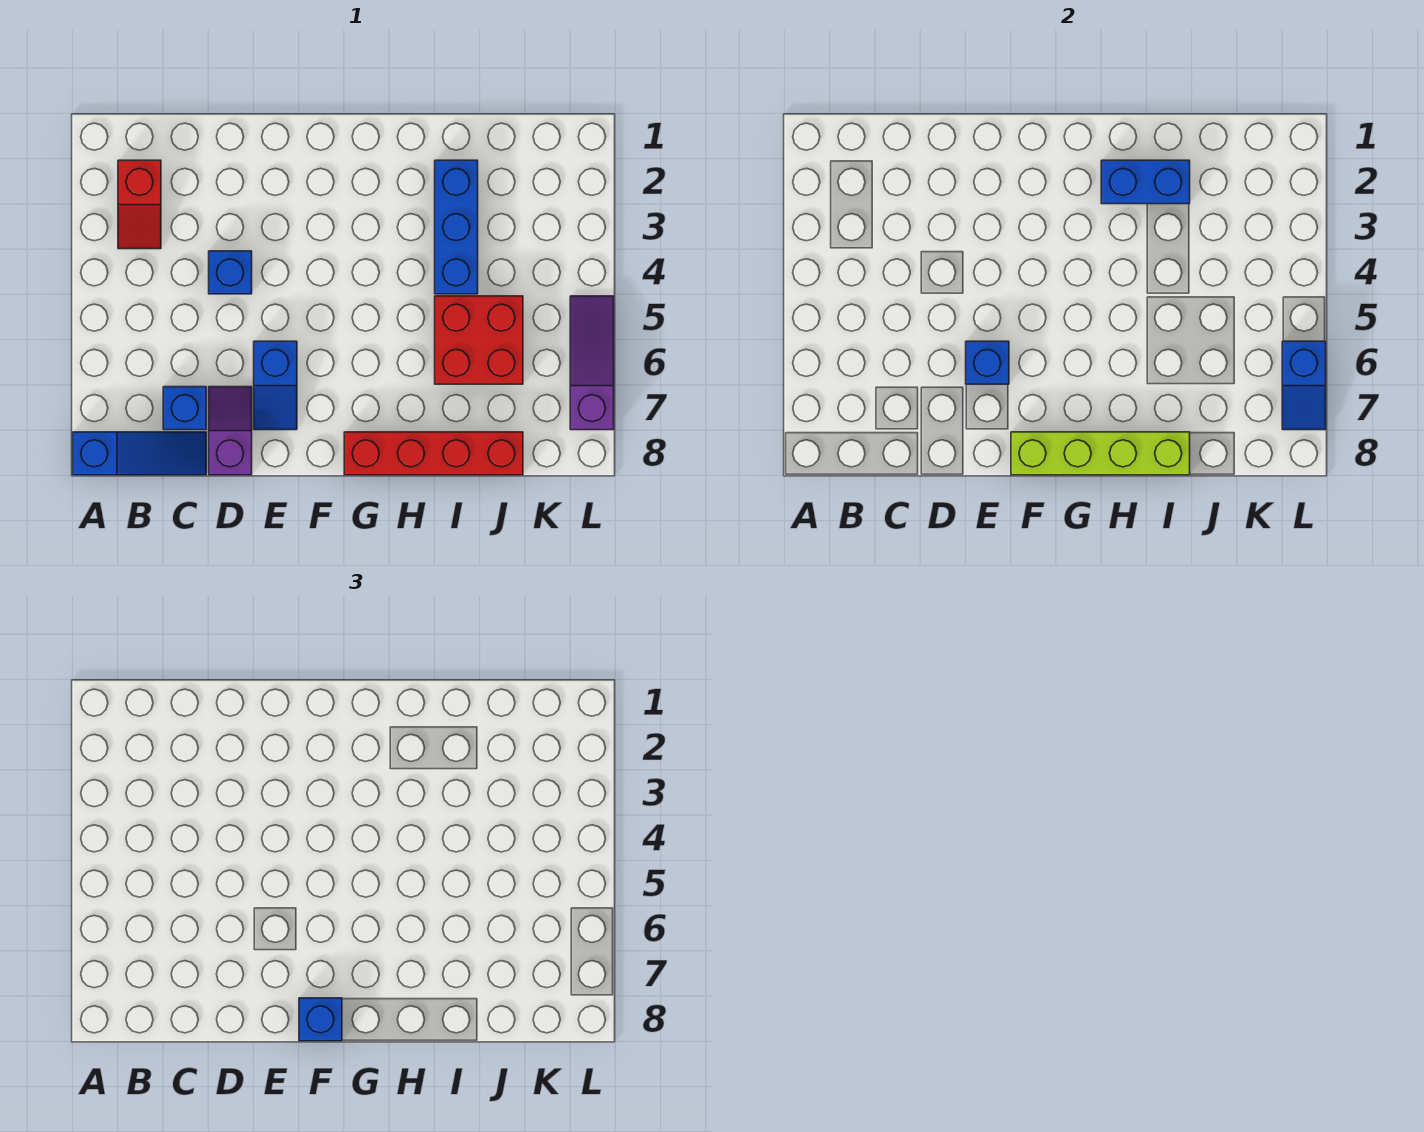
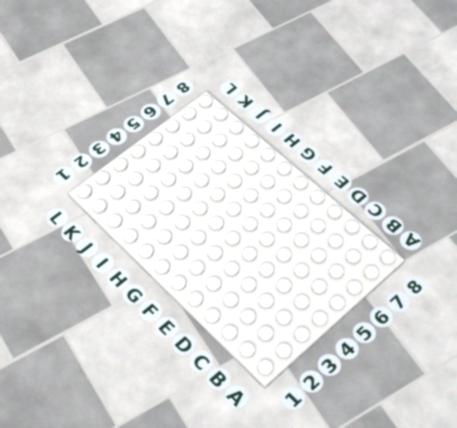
none -> blue 1x3 slope [73,432,206,475]
none -> red 1x2 slope [118,160,161,249]
none -> blue 1x1 brick [163,387,206,430]

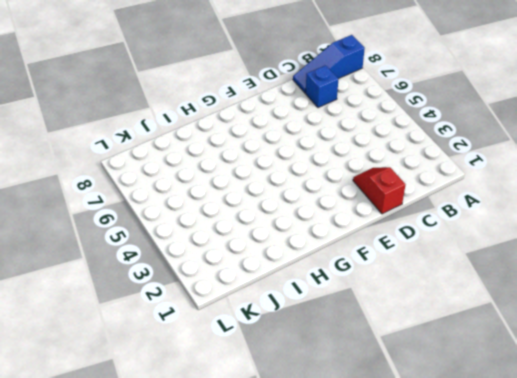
red 1x2 slope [353,167,406,214] -> red 1x2 slope moved to [118,160,161,249]
none -> blue 1x1 brick [209,251,252,294]
none -> purple 1x2 slope [209,387,252,475]
none -> blue 1x2 slope [254,341,297,430]

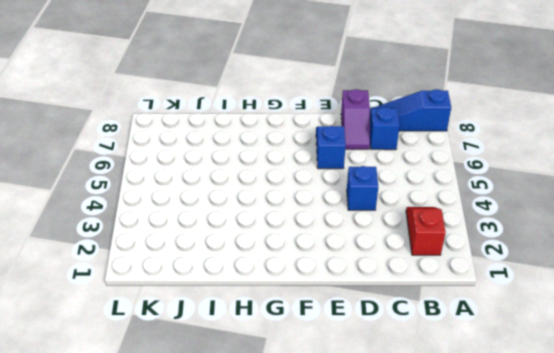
none -> red 1x4 brick [344,432,523,475]
none -> blue 1x3 brick [435,160,478,294]
none -> red 2x2 brick [435,296,523,384]

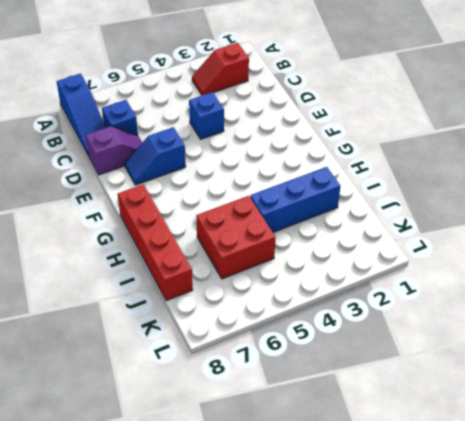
none -> purple 1x3 slope [570,296,614,430]
none -> blue 1x1 brick [966,341,1009,384]
none -> lime 1x4 brick [1011,432,1190,475]

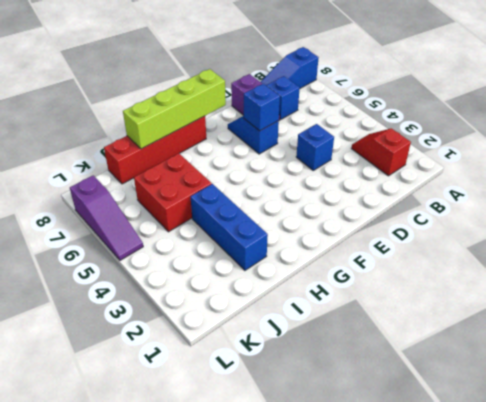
none -> blue 1x2 brick [1101,160,1190,204]
none -> blue 1x2 slope [1282,341,1326,430]
none -> blue 1x1 brick [299,998,342,1041]

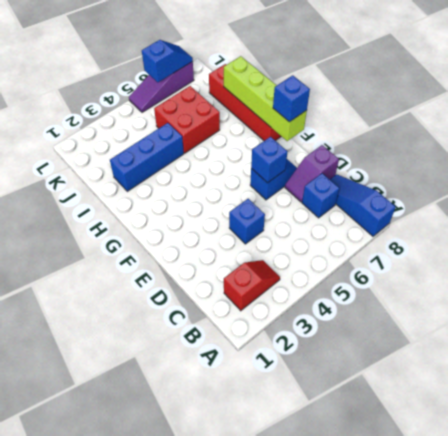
none -> blue 1x2 brick [1101,160,1190,204]

